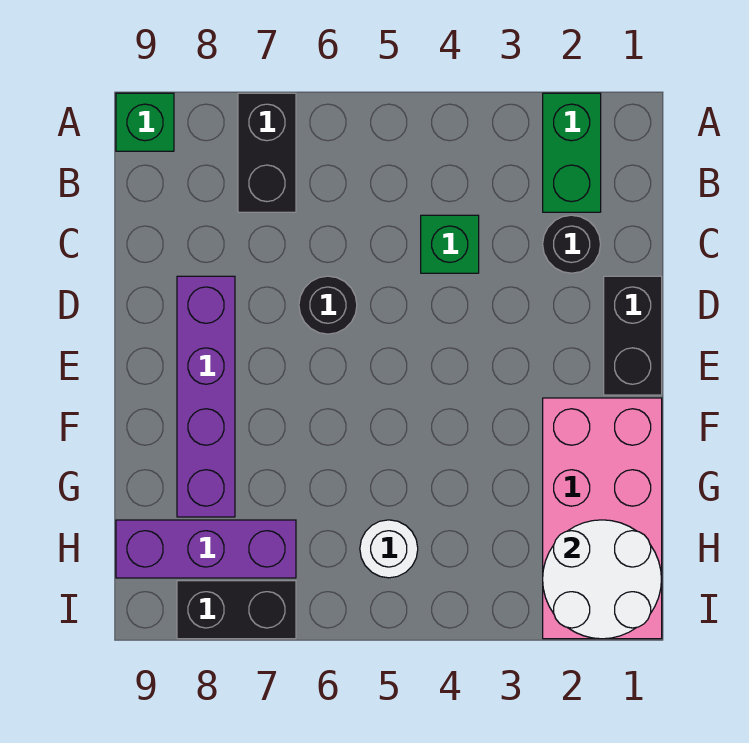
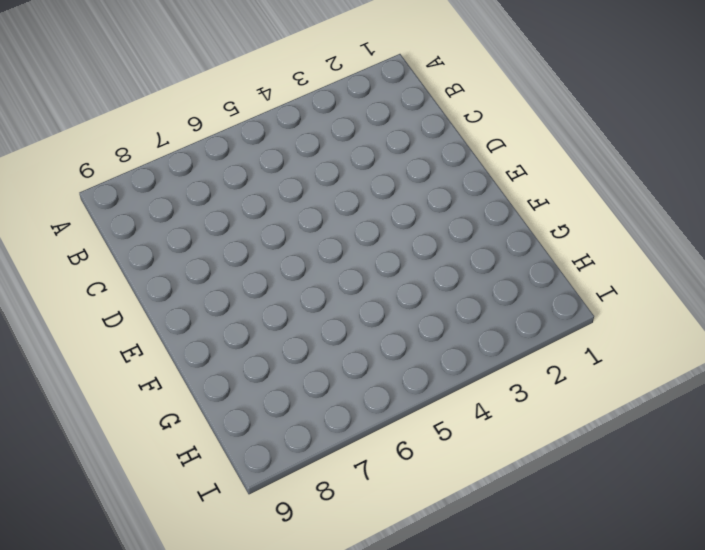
none -> green 1x2 brick [543,93,601,212]
none -> black 1x2 brick [238,93,296,212]
none -> green 1x1 brick [116,93,174,151]

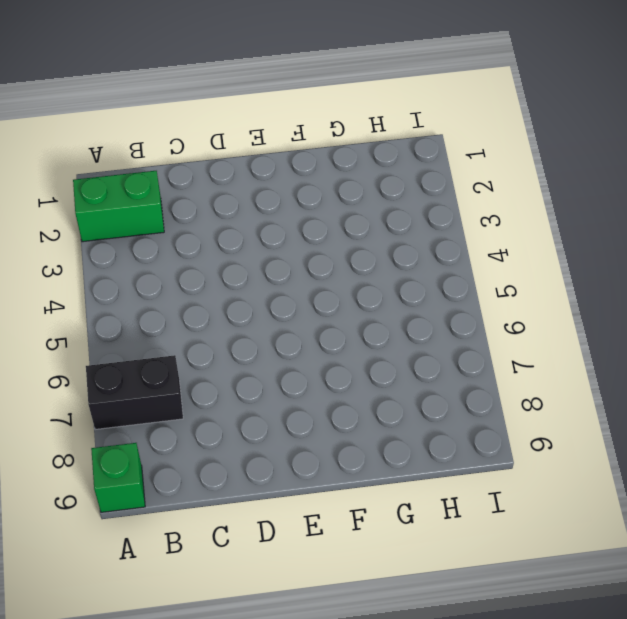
none -> black 1x1 round brick [543,215,601,273]
none -> green 1x1 brick [421,215,479,273]
none -> black 1x2 brick [604,276,662,395]

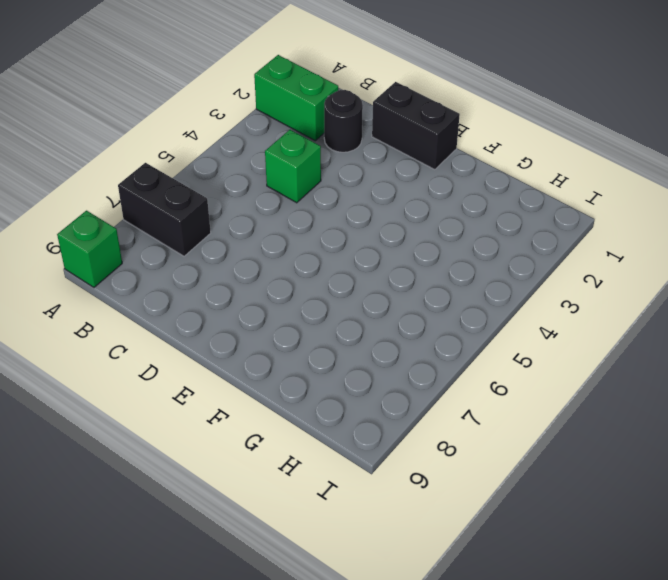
none -> black 1x1 round brick [299,276,357,334]
none -> purple 1x4 brick [177,276,235,517]
none -> pink 2x4 brick [543,398,662,639]

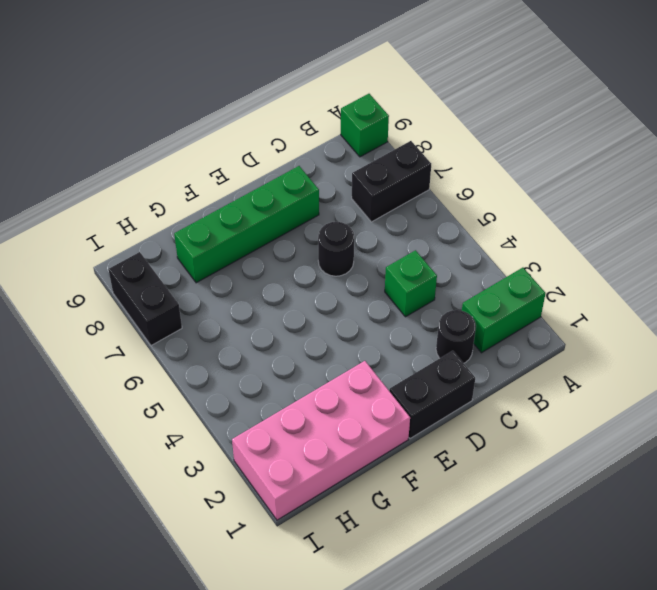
green 1x4 brick [174,166,319,283] -> purple 1x4 brick [177,276,235,517]
none -> white 1x1 round brick [360,520,418,578]
none -> purple 1x3 brick [116,520,296,578]
none -> white 2x2 round brick [543,520,661,639]

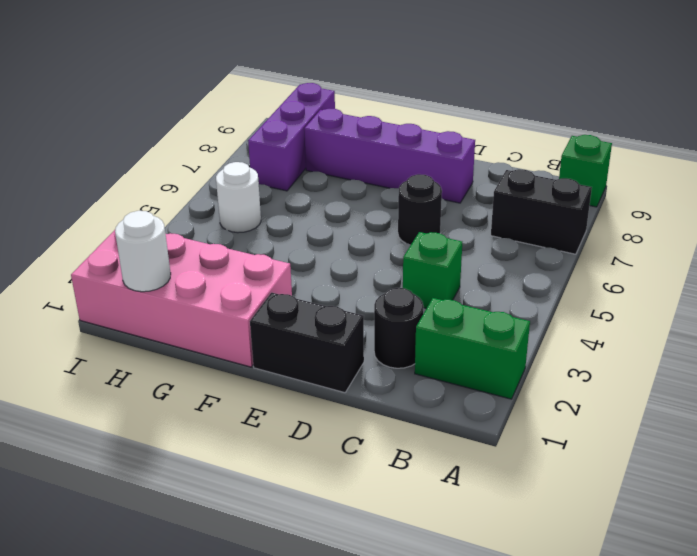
white 1x1 round brick [115,211,171,292] -> white 2x2 round brick [543,520,661,639]
none -> black 1x2 brick [177,581,296,639]

